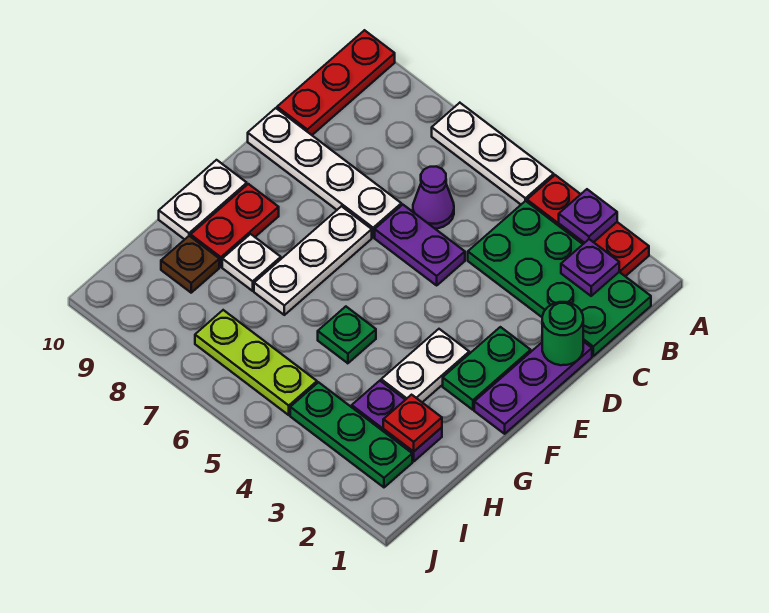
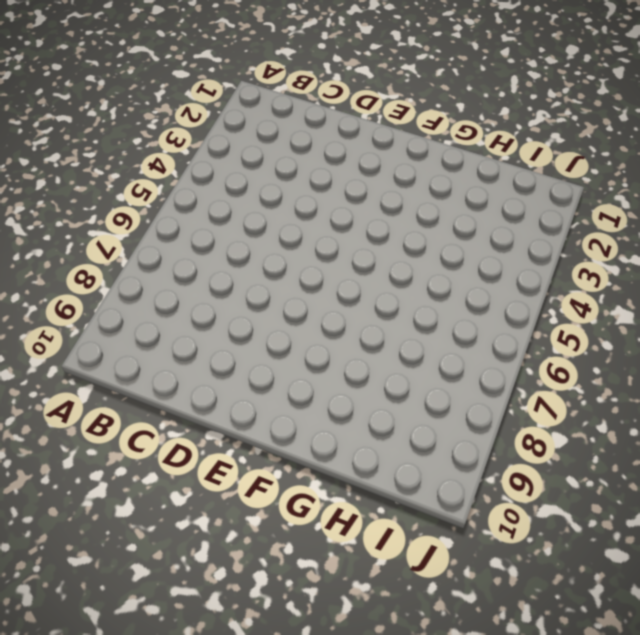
none -> red 1x3 plate [527,175,649,276]
none -> white 1x3 plate [432,103,554,204]
none -> red 1x3 plate [277,30,395,135]

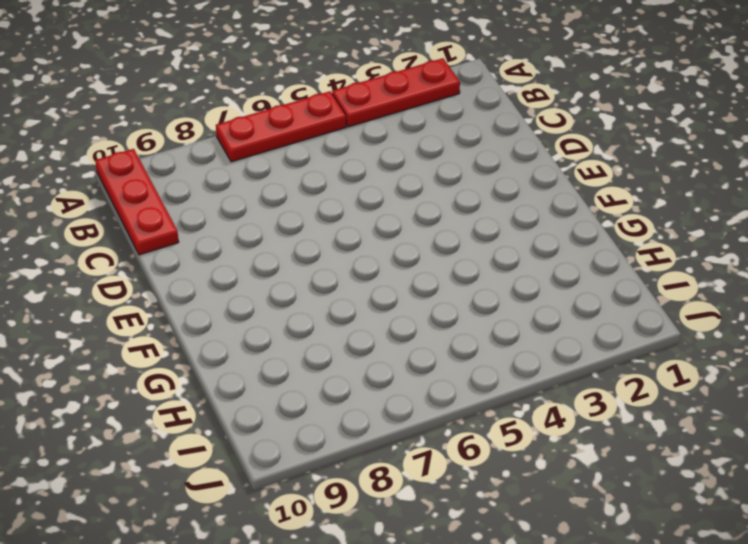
red 1x3 plate [216,91,346,162] -> white 1x3 plate [432,103,554,204]
none -> green 2x4 plate [468,201,651,356]
none -> purple 1x1 cone [413,166,454,229]
none -> purple 1x3 plate [474,342,592,434]

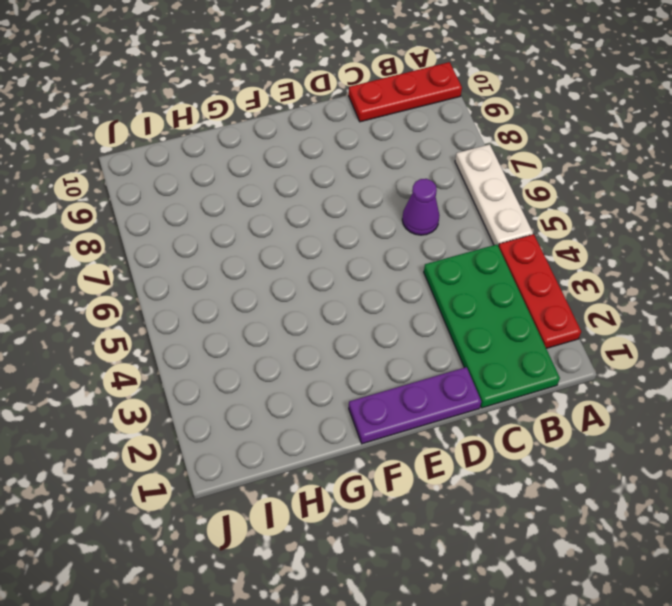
none -> purple 1x2 plate [375,205,465,285]
none -> white 1x4 plate [248,108,401,237]
none -> green 1x2 plate [443,327,531,410]

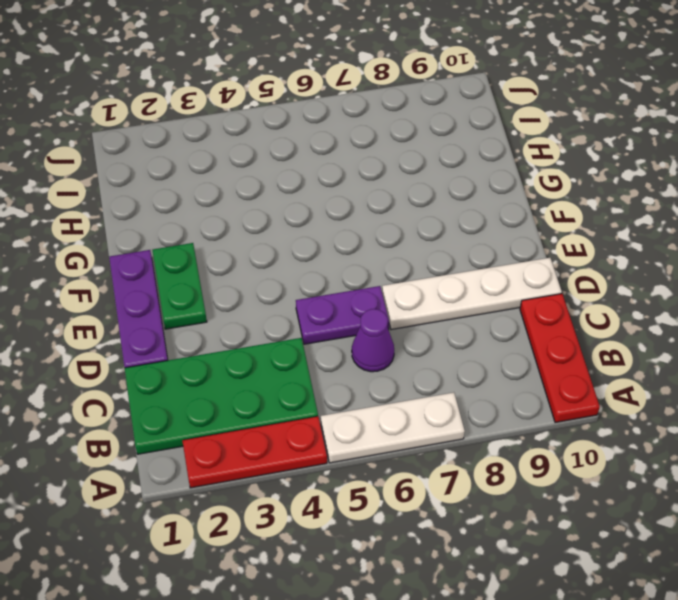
none -> white 1x3 plate [254,206,372,315]
none -> white 1x2 plate [381,329,469,402]
none -> red 1x2 plate [191,184,279,267]

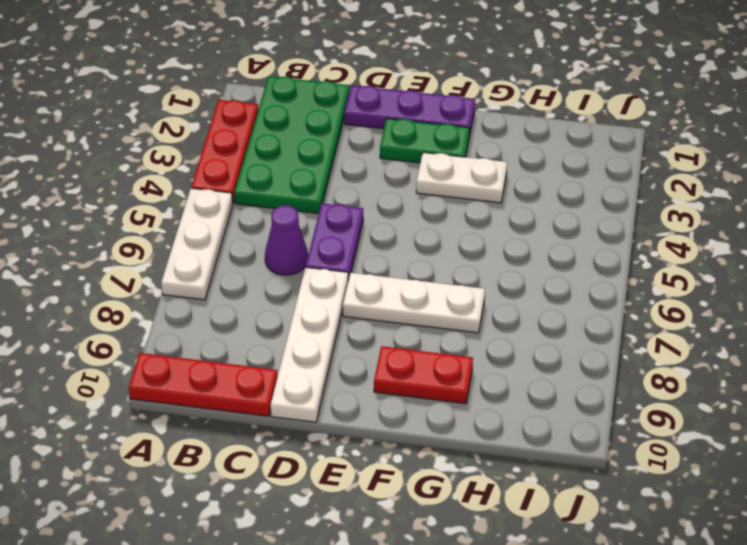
none -> white 1x2 plate [159,160,247,239]
none -> green 1x1 plate [318,307,376,363]
none -> white 1x1 plate [222,234,281,291]

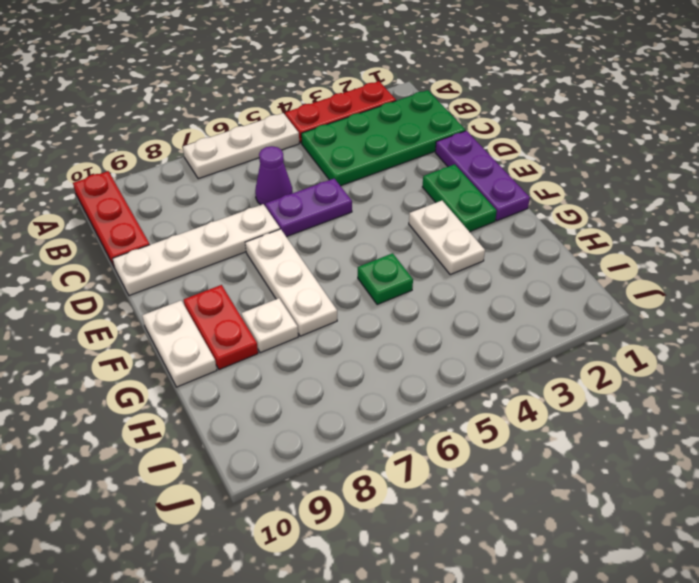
none -> purple 1x2 plate [352,381,442,461]
none -> brown 1x1 plate [161,236,219,293]
none -> green 1x3 plate [290,382,412,487]

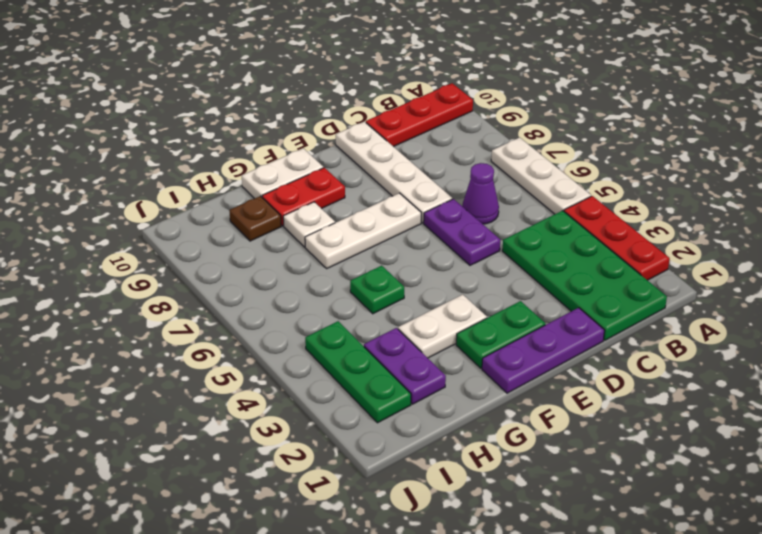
none -> lime 1x3 plate [195,310,317,415]
none -> purple 1x1 plate [559,189,617,243]
none -> purple 1x1 plate [561,239,619,296]

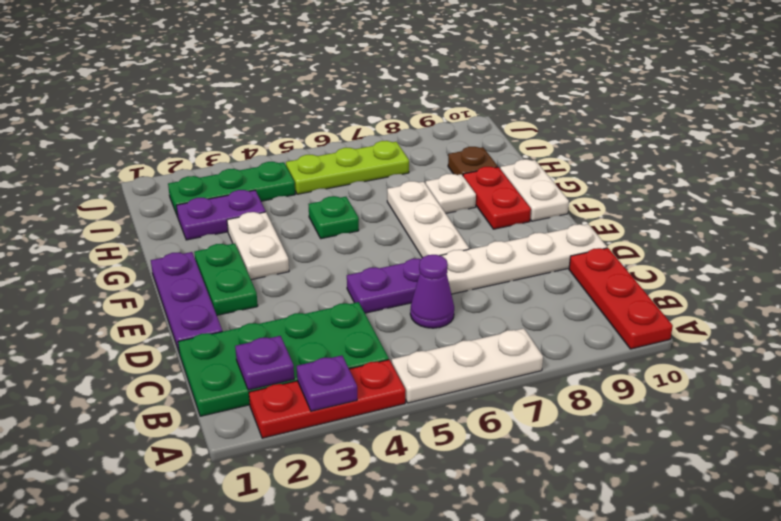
none -> green 1x1 round brick [542,302,583,365]
none -> red 1x1 plate [383,395,442,452]

